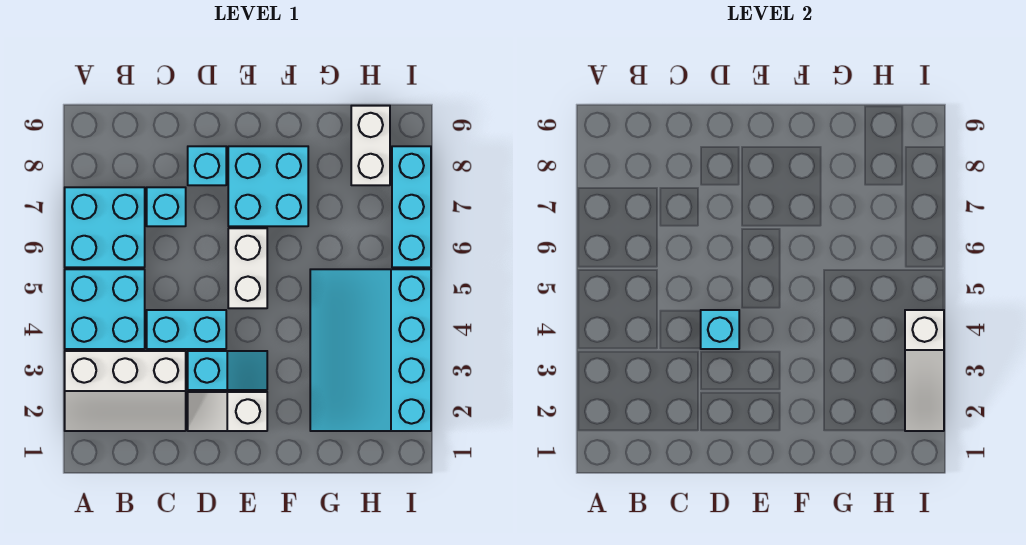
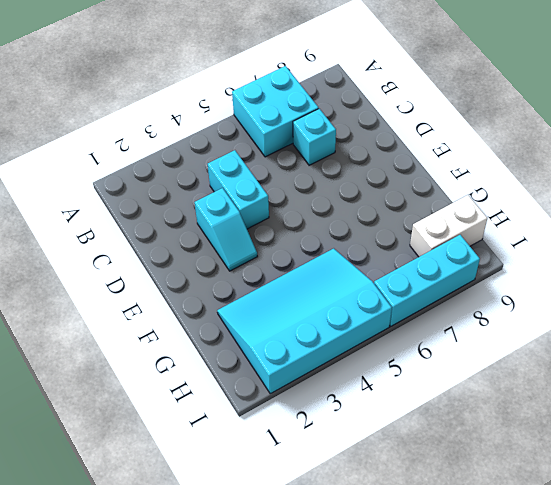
none -> white 2x3 slope [65,351,186,431]
none -> cyan 2x2 brick [65,269,145,349]
none -> white 1x2 slope [188,392,267,431]

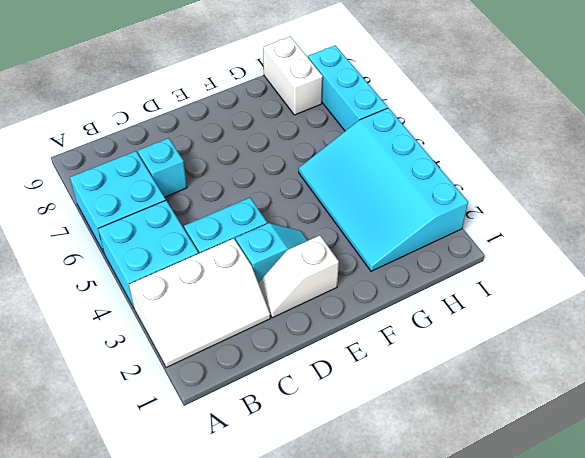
none -> cyan 1x1 brick [188,146,226,185]
none -> white 1x2 brick [228,228,267,308]
none -> cyan 2x2 brick [228,146,308,226]

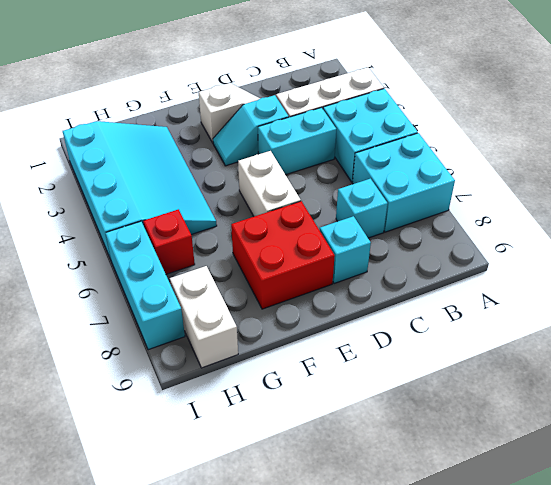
red 2x2 brick [231,201,335,309] -> cyan 2x2 brick [228,146,308,226]
red 1x1 brick [143,209,195,274] -> none
none -> cyan 1x1 brick [701,310,739,349]
none -> white 1x3 slope [905,310,944,431]

